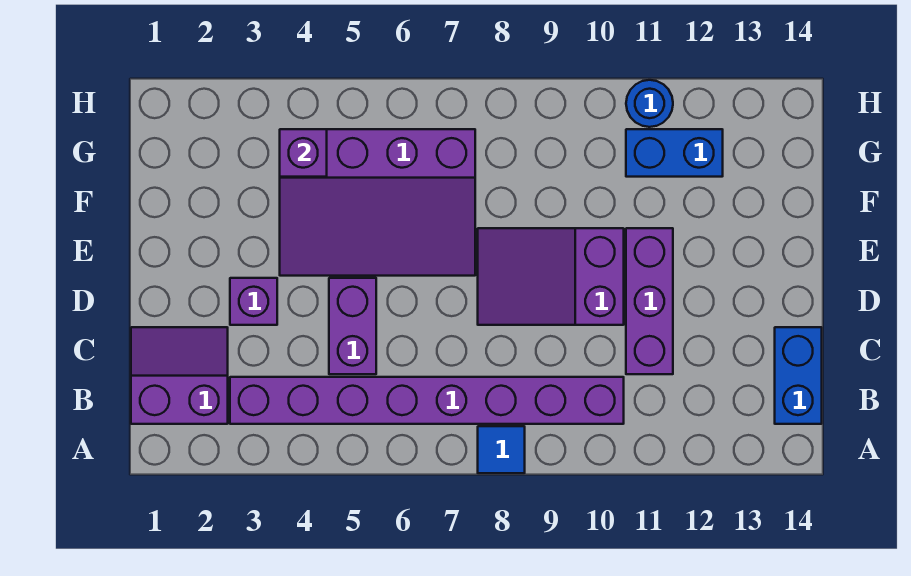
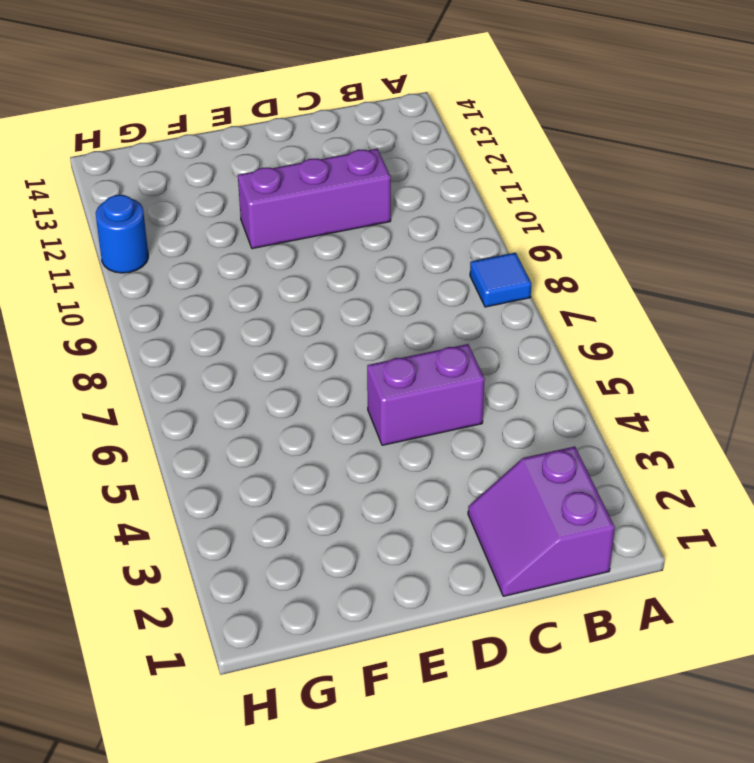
none -> purple 1x8 brick [230,377,624,424]
none -> blue 1x2 brick [775,327,822,424]
none -> purple 1x1 brick [230,278,277,325]

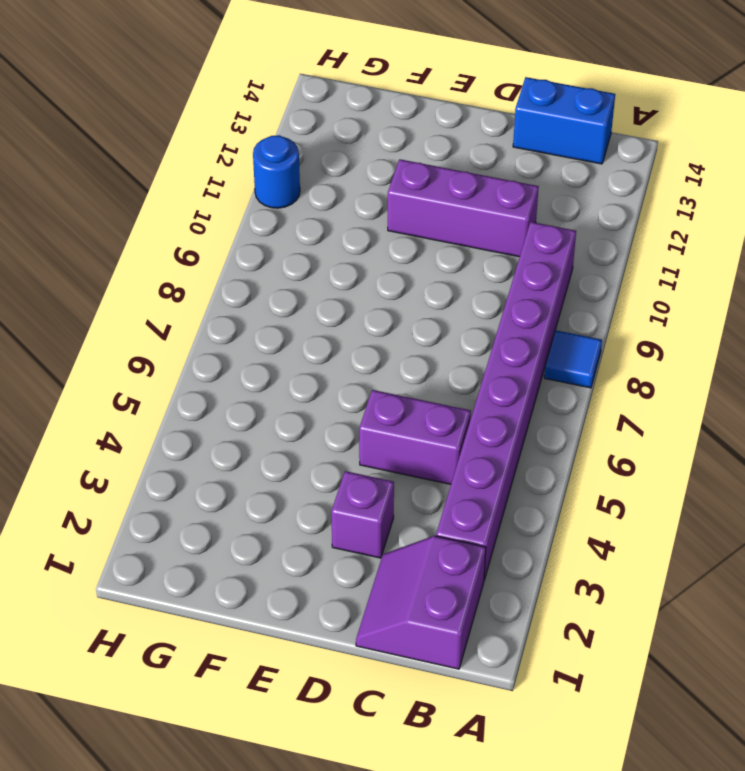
none -> purple 2x3 slope [478,228,624,325]
none -> purple 3x4 slope [280,129,475,276]
none -> blue 1x2 brick [626,129,723,177]

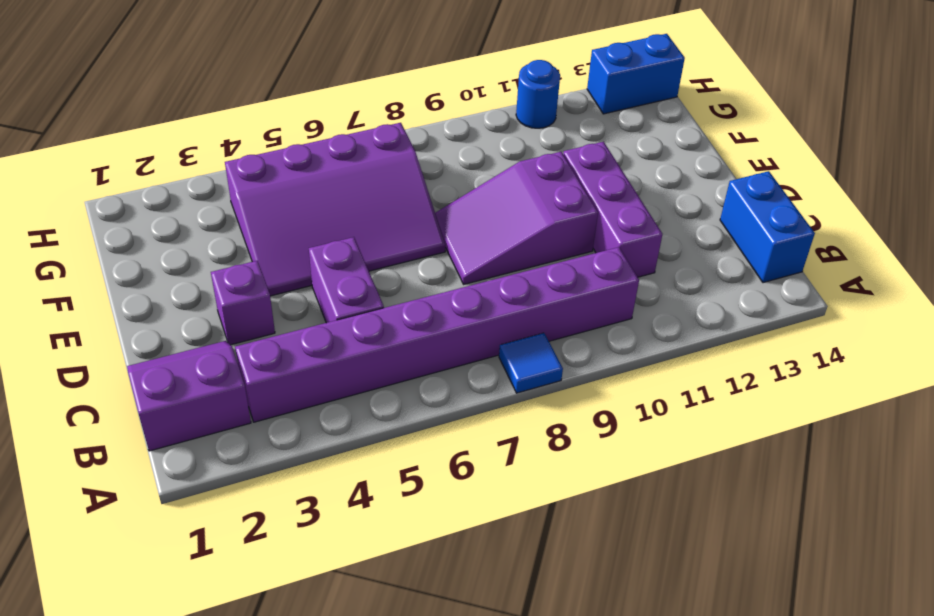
blue 1x2 brick [587,34,685,114] -> blue 1x2 brick moved to [626,129,723,177]
none -> purple 1x1 brick [280,129,327,177]

